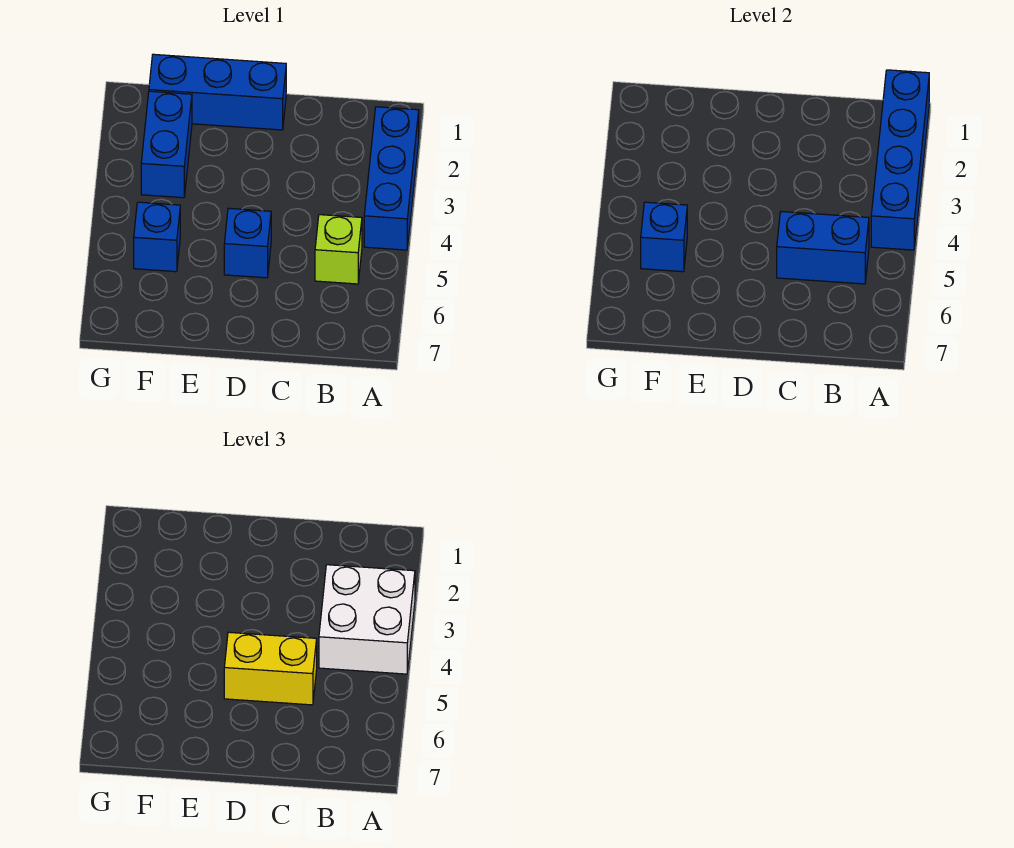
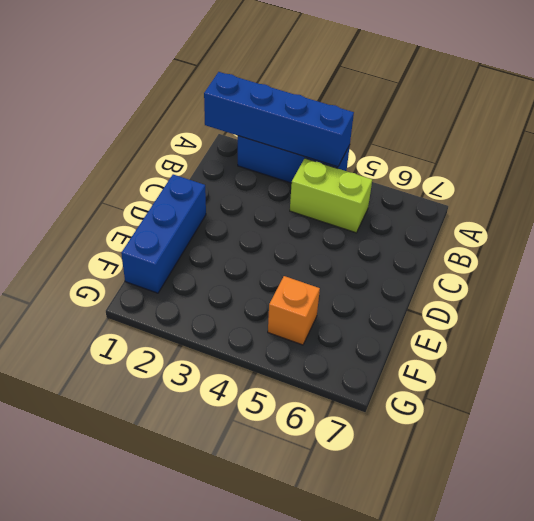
lime 1x2 brick [290,158,372,233] -> lime 1x1 brick [315,215,362,284]
orange 1x1 brick [268,276,320,345] -> blue 1x1 brick [134,202,180,272]
none -> blue 1x1 brick [224,208,271,278]
none -> blue 1x2 brick [141,91,192,198]

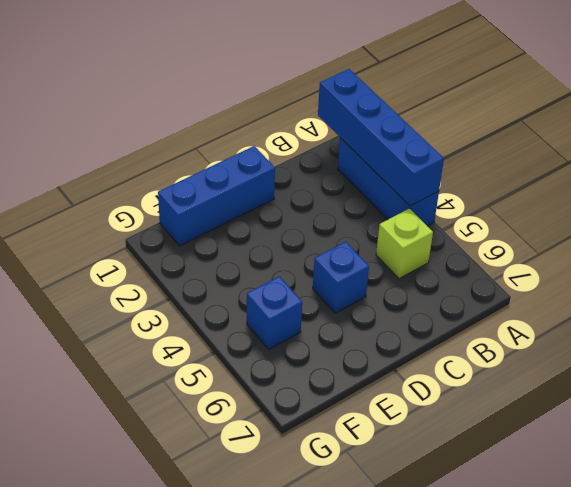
none -> blue 1x2 brick [141,91,192,198]
none -> blue 1x2 brick [777,212,869,284]

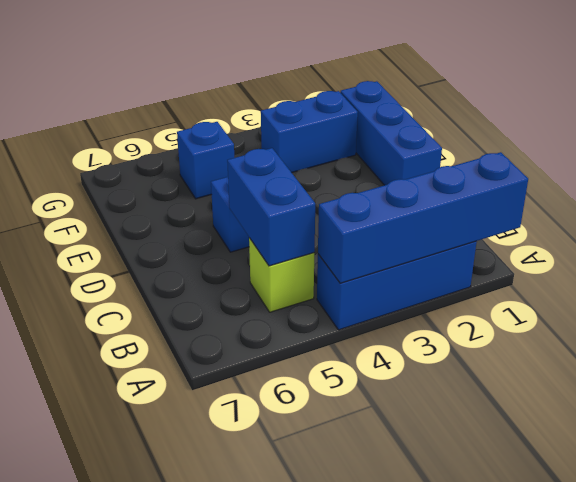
none -> blue 1x1 brick [641,202,687,272]
none -> white 2x2 brick [319,565,415,674]

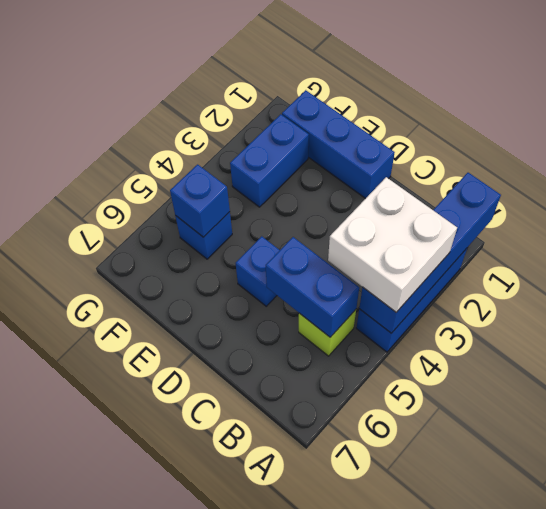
none -> yellow 1x2 brick [224,632,317,705]

